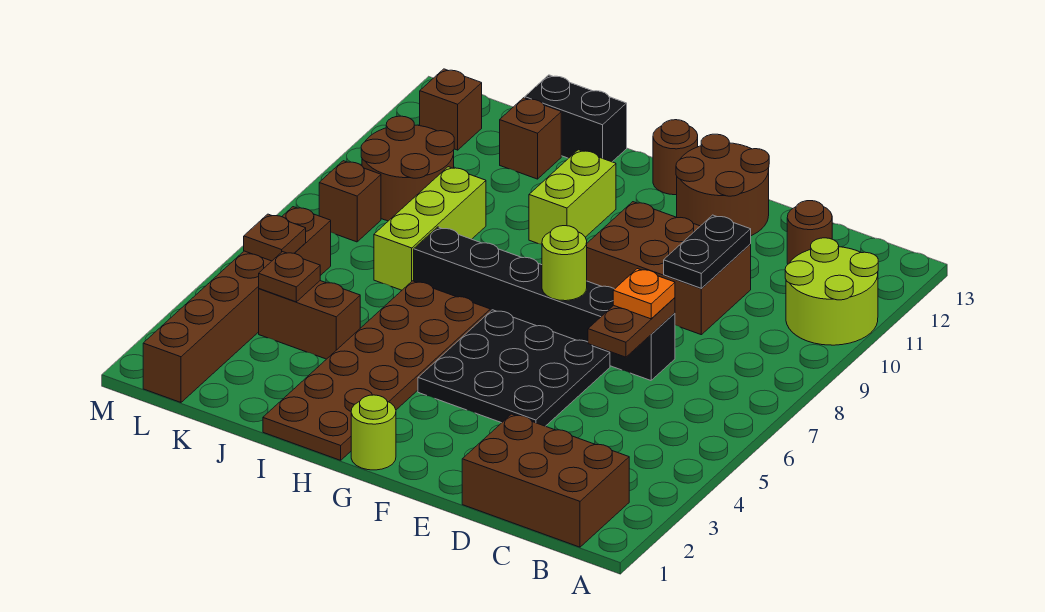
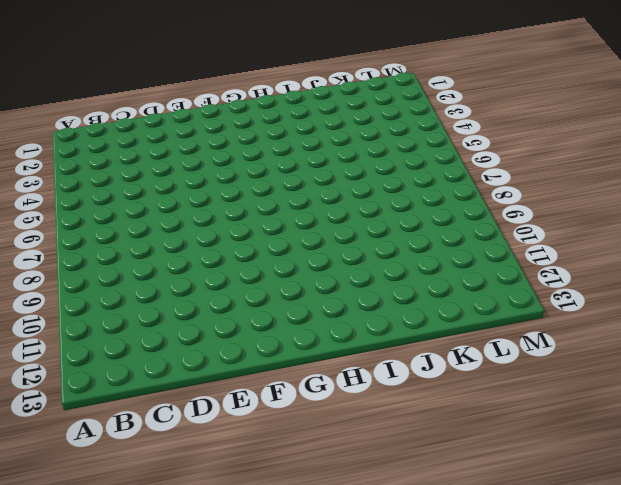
none -> lime 2x2 round brick [785,238,878,345]
none -> brown 2x3 brick [462,414,629,547]
none -> brown 1x1 round brick [787,201,832,264]

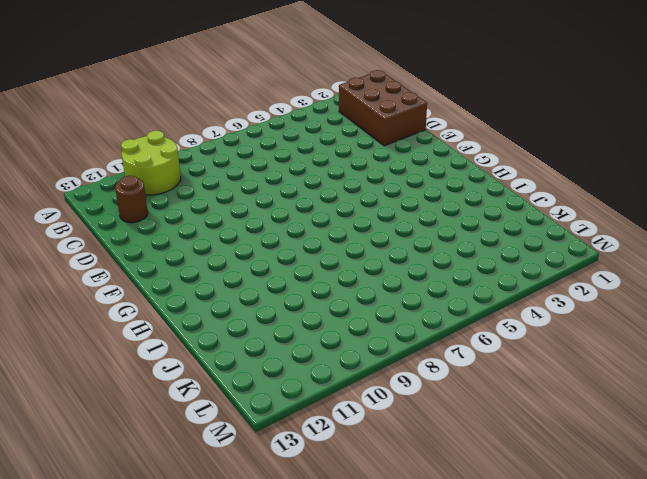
none -> black 1x6 brick [414,227,675,380]
none -> brown 2x3 brick [587,202,751,335]
none -> black 3x3 plate [418,310,610,426]

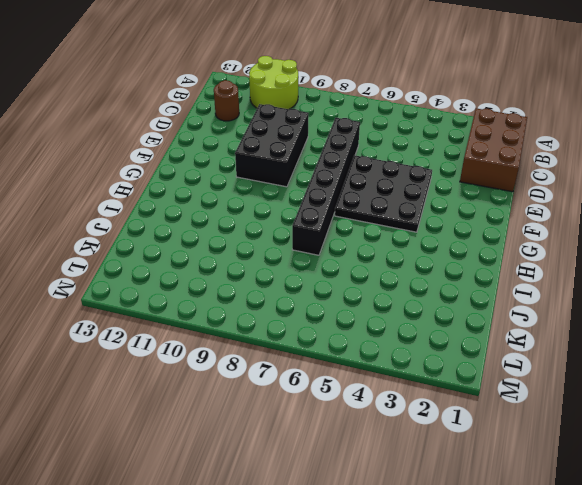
black 2x3 brick [235,104,309,187] -> brown 2x3 brick [587,202,751,335]
none -> brown 2x2 round brick [676,134,769,236]
none -> lime 1x1 round brick [351,395,396,470]
none -> brown 1x1 round brick [653,120,698,195]

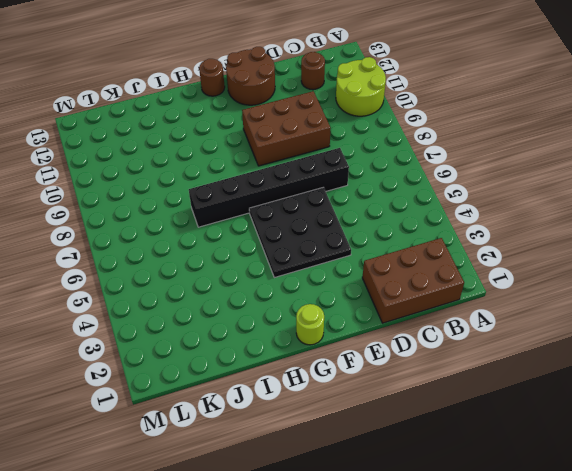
none -> brown 2x6 plate [263,281,490,460]
none -> lime 1x2 brick [529,150,616,244]
none -> black 1x2 brick [525,75,627,162]

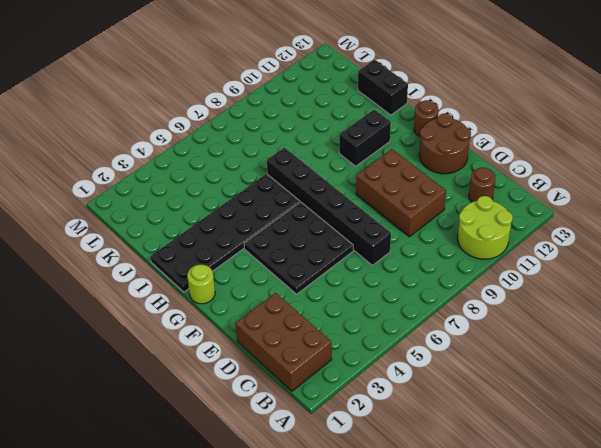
black 2x6 plate [150,174,300,292] -> brown 2x6 plate [263,281,490,460]
black 1x2 brick [339,109,391,166] -> lime 1x2 brick [529,150,616,244]
none -> brown 1x2 brick [259,281,360,359]
none -> lime 1x3 brick [374,167,486,290]
none -> brown 1x1 brick [500,98,561,179]

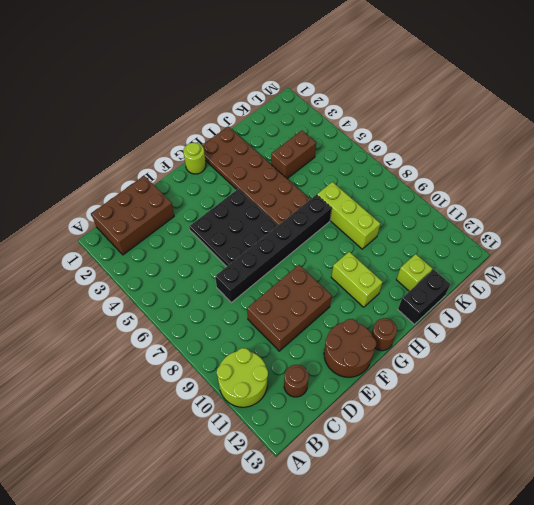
lime 1x1 brick [396,254,432,291] -> brown 1x1 brick [500,98,561,179]
none -> brown 2x2 round brick [361,116,454,221]
none -> brown 1x6 brick [143,207,331,402]
none -> brown 1x1 brick [319,161,381,242]

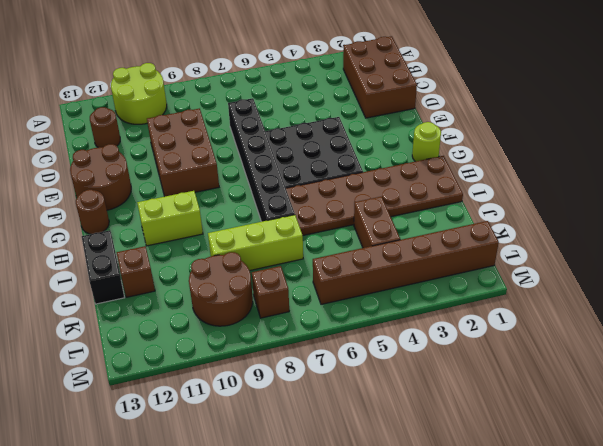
none -> brown 1x1 brick [420,69,482,150]
none -> brown 1x2 plate [588,298,675,357]
none -> black 1x2 plate [664,215,751,288]

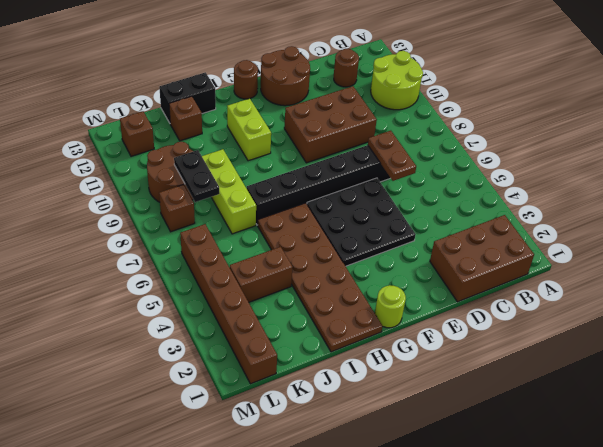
black 1x2 plate [174,150,219,202] -> black 1x2 plate moved to [664,215,751,288]
none -> lime 1x1 round brick [542,226,587,301]
none -> brown 1x1 plate [259,252,320,302]
none -> brown 1x1 plate [244,214,306,261]

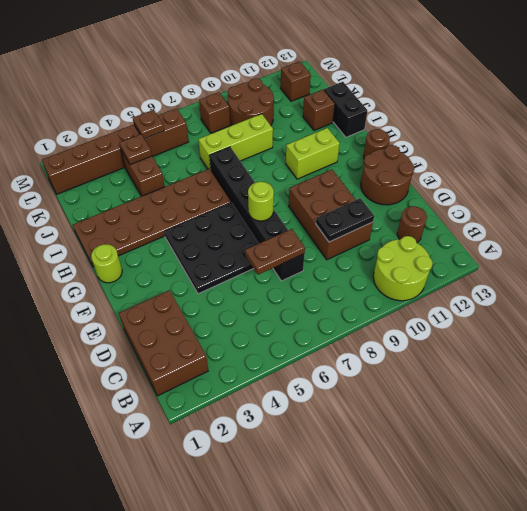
none -> orange 1x1 plate [613,269,675,319]

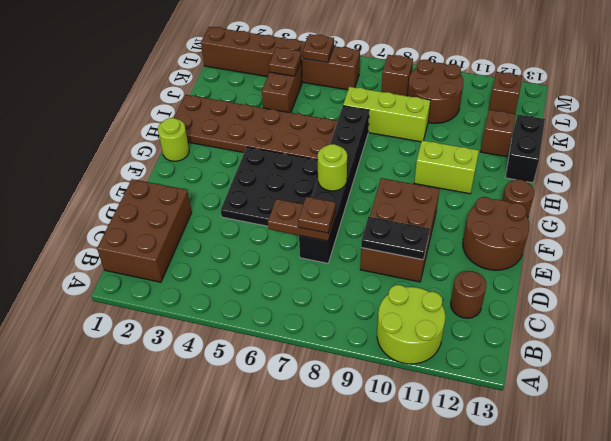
brown 1x1 plate [298,197,336,233] -> orange 1x1 plate [613,269,675,319]

